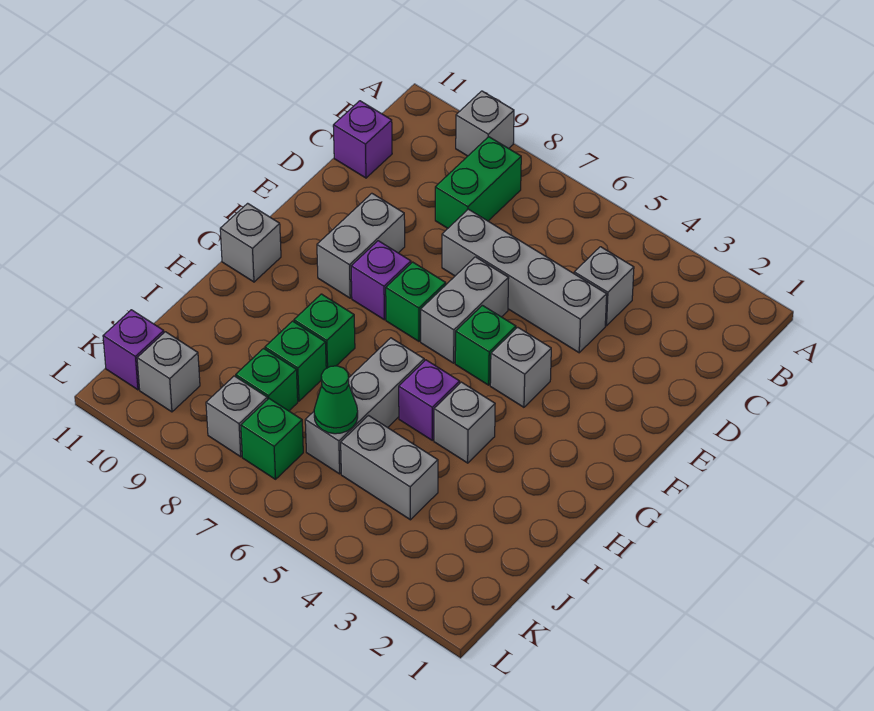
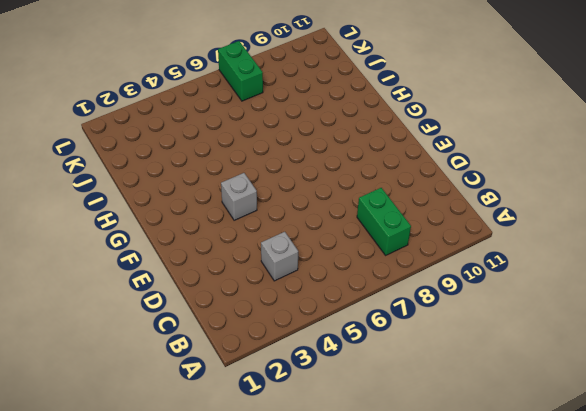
green 1x2 brick [218,41,263,101] -> green 1x1 brick [241,399,303,479]
none -> grey 1x1 brick [456,91,514,156]
none -> purple 1x1 brick [333,101,392,178]
none -> grey 1x4 brick [442,209,607,353]

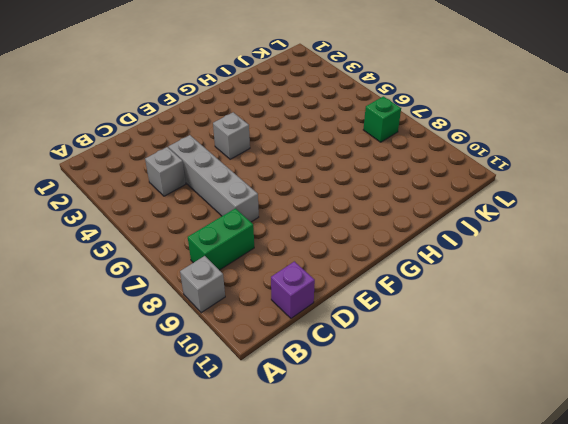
none -> grey 1x2 brick [421,257,509,363]
none -> grey 1x2 brick [317,193,405,298]
none -> green 1x1 brick [455,305,516,385]

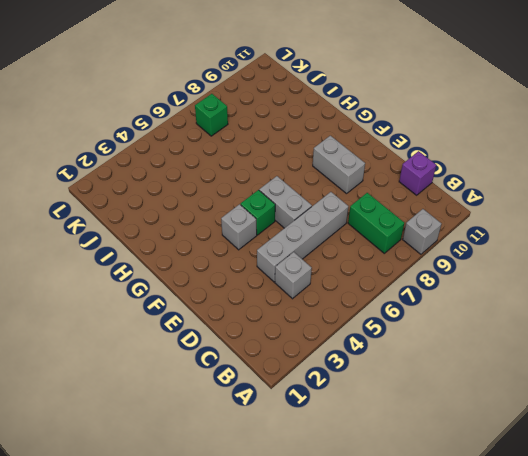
none -> green 1x1 brick [386,262,446,341]
none -> purple 1x1 brick [351,241,411,320]
none -> grey 1x1 brick [220,203,281,282]

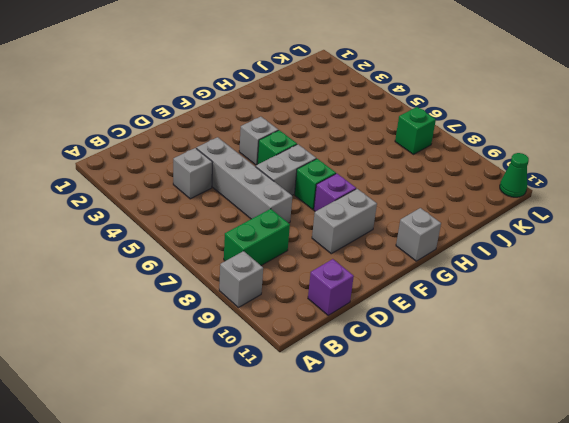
green 1x1 cone [500,153,529,197] -> green 1x1 cone moved to [314,366,358,434]
none -> grey 1x1 brick [434,382,495,463]
none -> purple 1x1 brick [399,360,460,440]
none -> grey 1x3 brick [305,338,424,474]

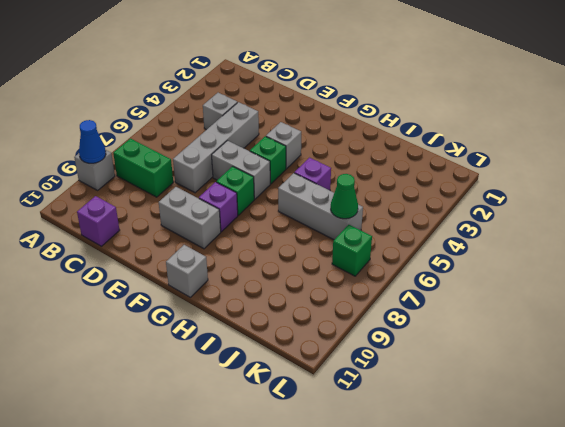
blue 1x1 cone [79,120,106,163] -> none
none -> grey 1x1 brick [434,382,495,463]
none -> green 1x1 brick [294,294,355,368]
none -> green 1x1 brick [265,321,326,401]

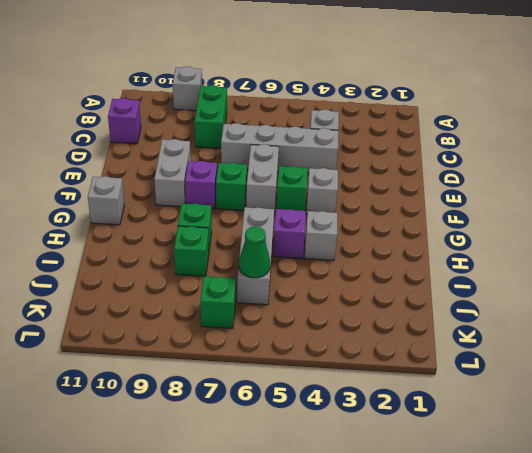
none -> grey 1x2 brick [341,416,438,520]
none -> green 1x1 brick [236,349,298,411]
none -> grey 1x1 brick [206,376,267,457]

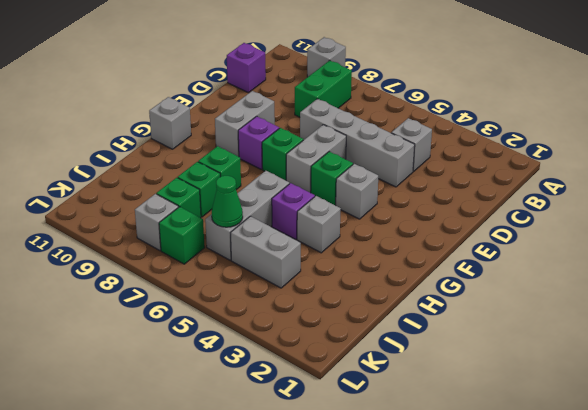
none -> grey 1x1 brick [137,332,200,412]
none -> purple 1x1 brick [103,310,164,390]

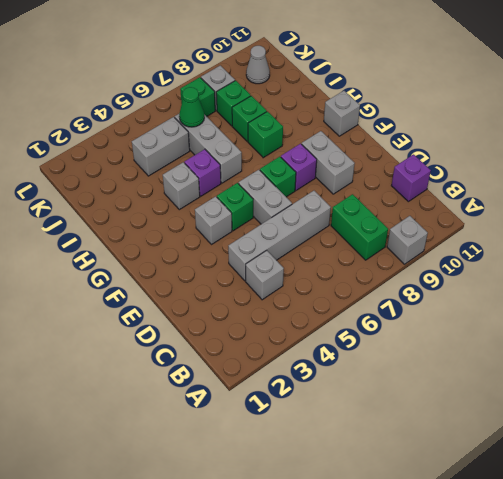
grey 1x1 cone [246,46,270,84] -> grey 1x1 brick [137,332,200,412]
none -> purple 1x1 brick [103,310,164,390]

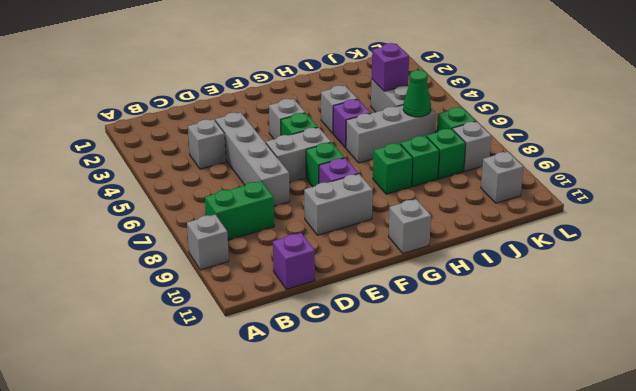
purple 1x1 brick [372,43,409,91] -> purple 1x1 brick moved to [103,310,164,390]

